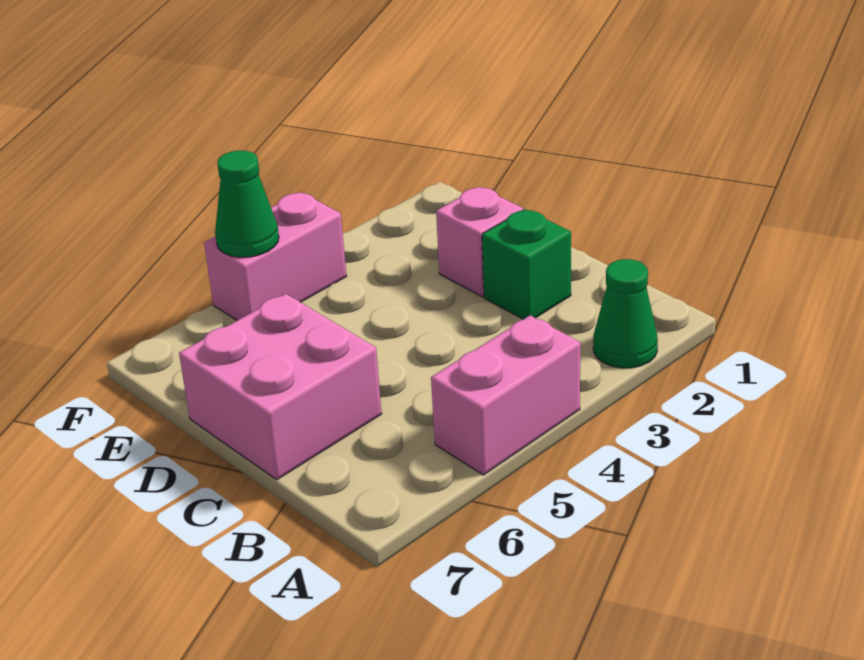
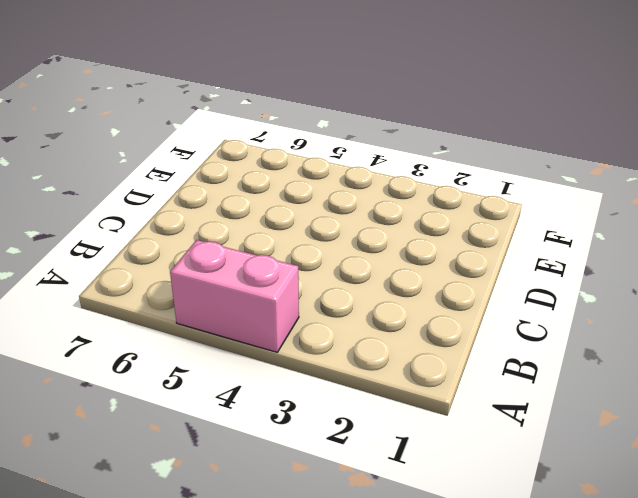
none -> green 1x1 cone [593,259,658,368]
none -> green 1x1 brick [482,209,571,319]

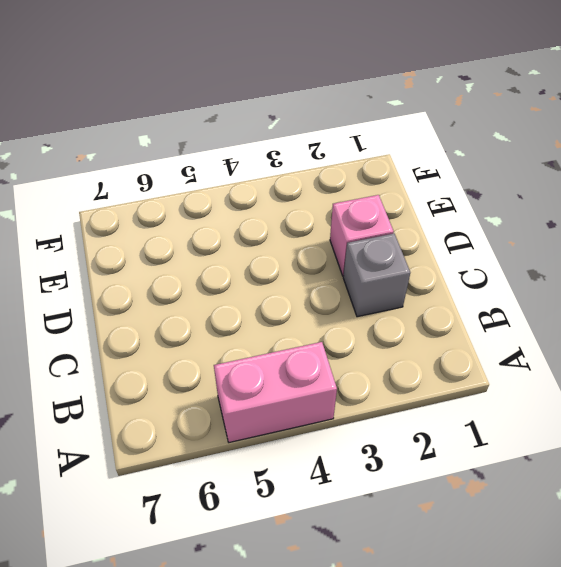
grey 1x1 brick [343,233,410,317] -> green 1x1 brick [482,209,571,319]
none -> green 1x1 cone [593,259,658,368]
none -> pink 2x2 brick [179,294,382,480]

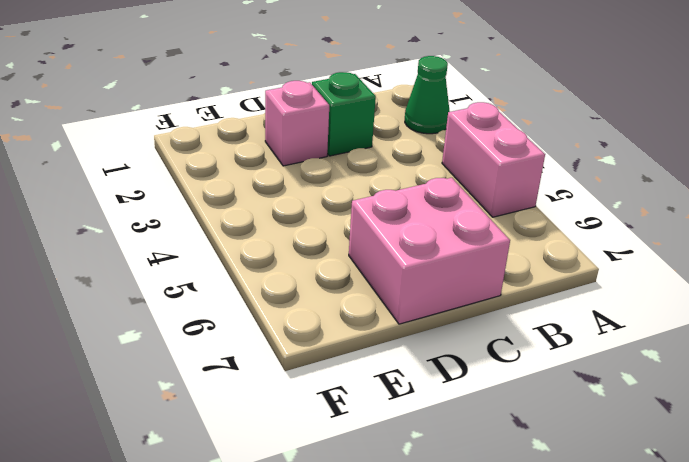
none -> pink 1x2 brick [204,192,347,320]
none -> green 1x1 cone [215,150,279,257]

